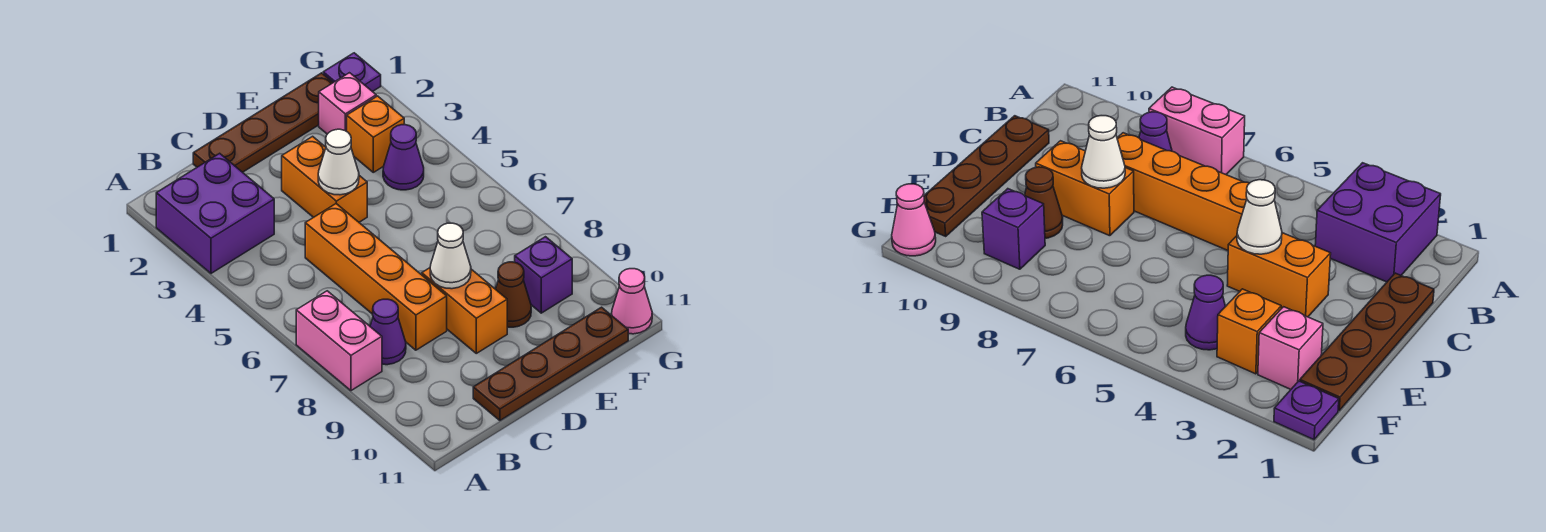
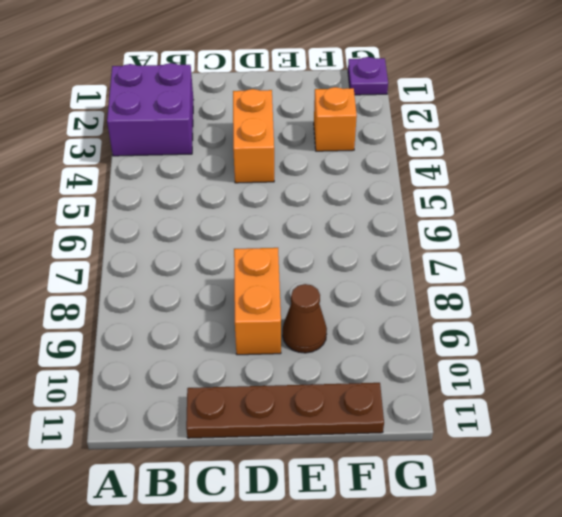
none -> pink 1x2 brick [296,291,382,391]
none -> purple 1x1 cone [370,299,406,365]
none -> brown 1x4 plate [193,73,333,172]

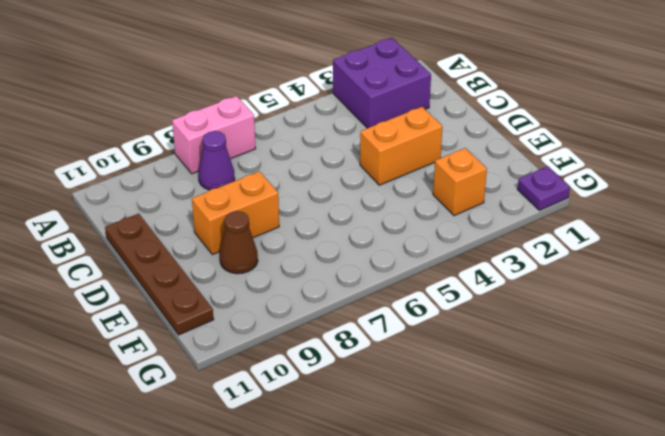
none -> brown 1x4 plate [193,73,333,172]
none -> orange 1x4 brick [305,204,447,350]
none -> pink 1x1 brick [319,73,376,134]

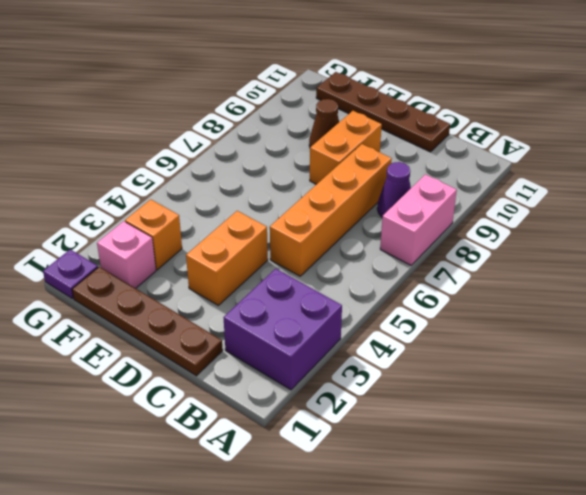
none -> purple 1x1 cone [383,125,424,190]
none -> purple 1x1 brick [515,237,572,313]
none -> pink 1x1 cone [612,269,652,334]

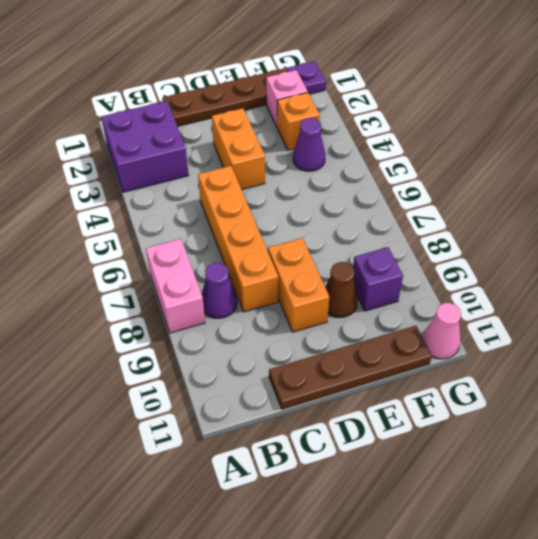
none -> white 1x1 cone [318,129,359,195]
none -> white 1x1 cone [430,223,471,289]

